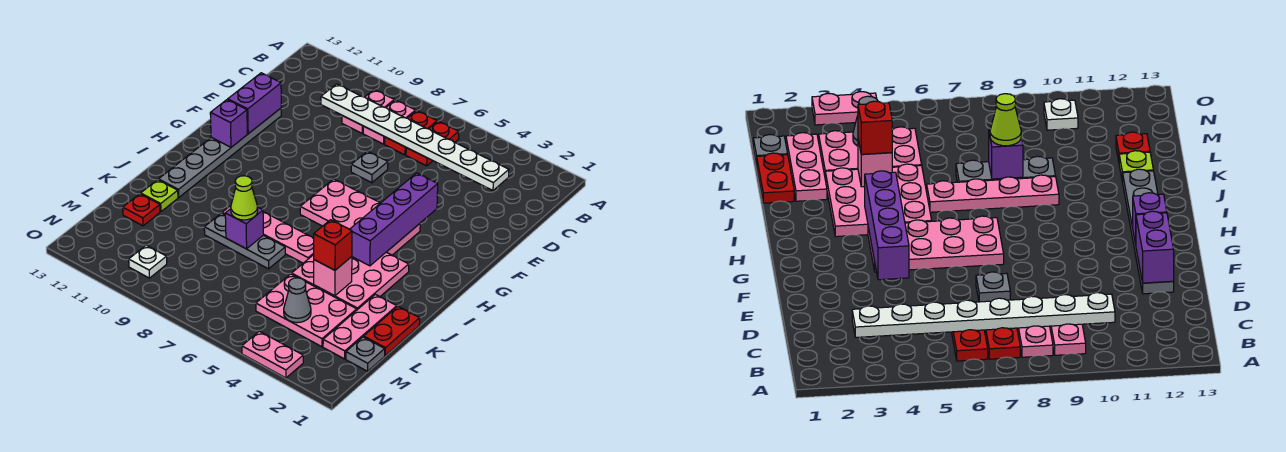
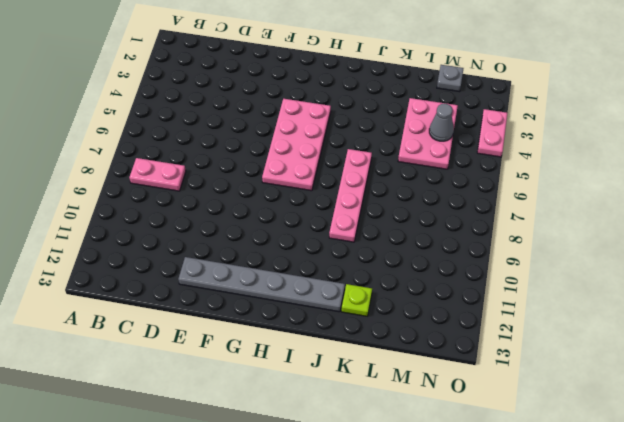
none -> red 1x2 plate [406,121,459,166]
none -> red 1x2 plate [385,111,437,155]
none -> pink 1x2 plate [342,90,394,133]

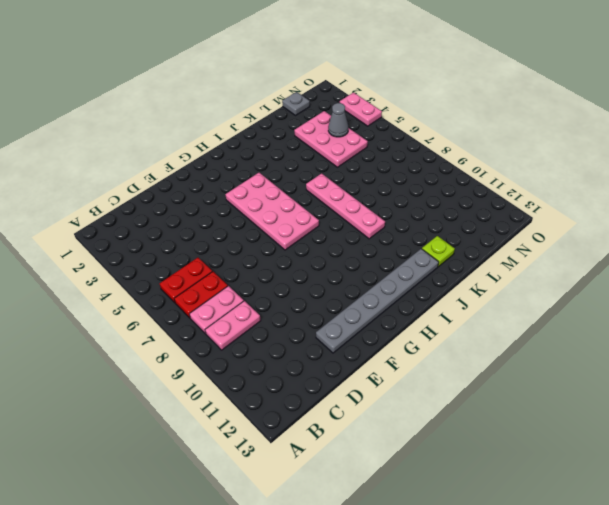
none -> grey 1x1 plate [351,151,388,183]
none -> pink 3x3 plate [292,252,409,310]
none -> red 1x2 plate [364,307,420,356]

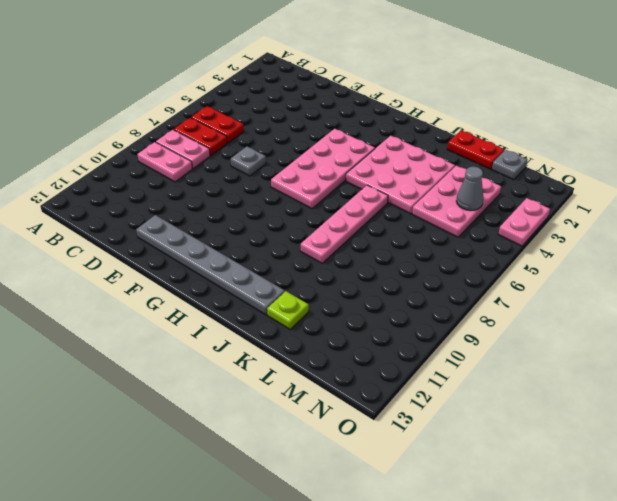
none -> pink 1x3 plate [323,294,397,359]
none -> grey 1x3 plate [204,213,285,269]
none -> red 1x1 plate [123,194,160,226]

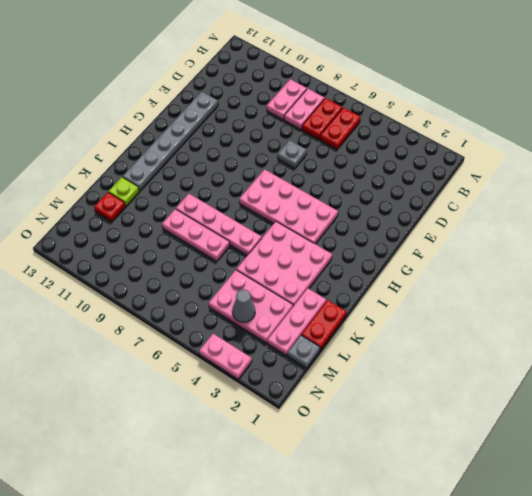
pink 1x3 plate [162,209,230,261] -> grey 1x3 plate [204,213,285,269]
none -> white 1x1 plate [129,245,167,278]
none -> white 1x8 plate [321,84,509,190]
none -> purple 1x2 brick [228,73,281,134]

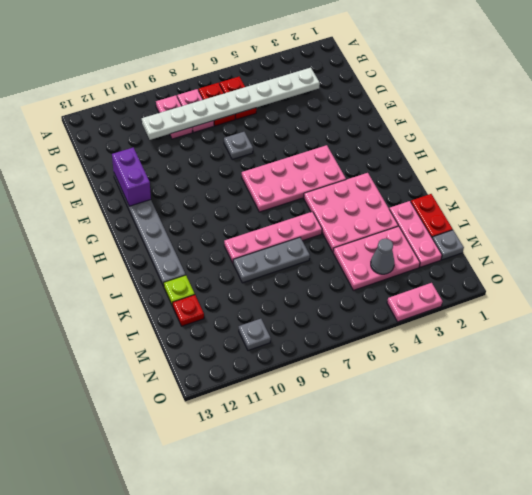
grey 1x1 plate [239,319,271,350] -> white 1x1 plate [129,245,167,278]
none -> purple 1x4 brick [350,173,438,266]
none -> purple 1x1 brick [210,100,247,147]
none -> pink 1x1 brick [314,257,352,296]

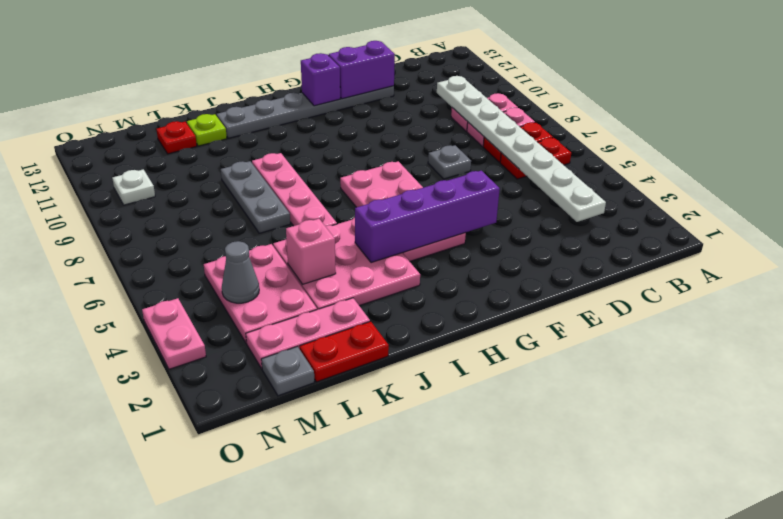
none -> purple 1x1 brick [225,208,263,249]
none -> red 1x1 brick [314,220,352,270]
none -> lime 1x1 cone [231,176,258,220]

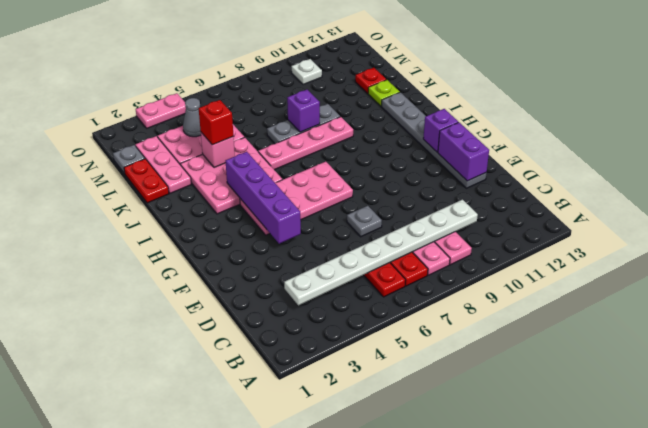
none -> lime 1x1 cone [231,176,258,220]

